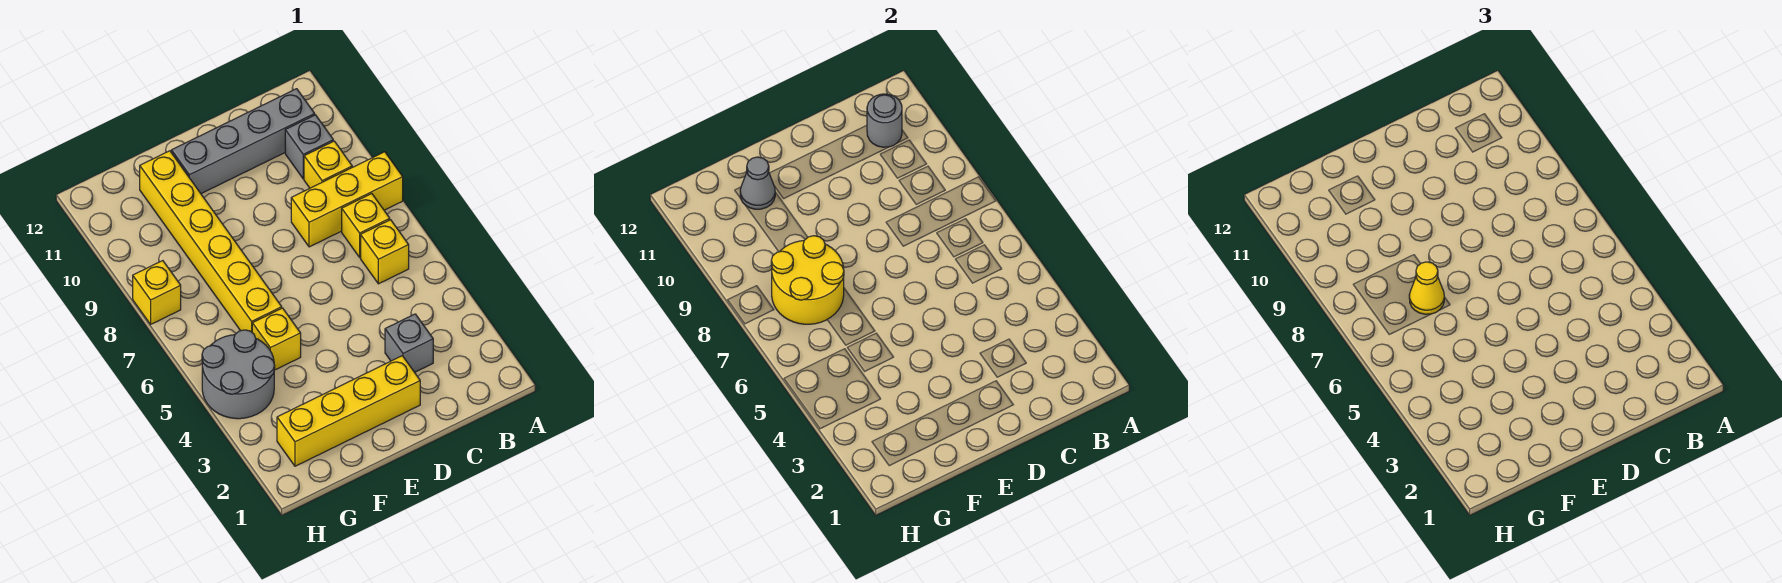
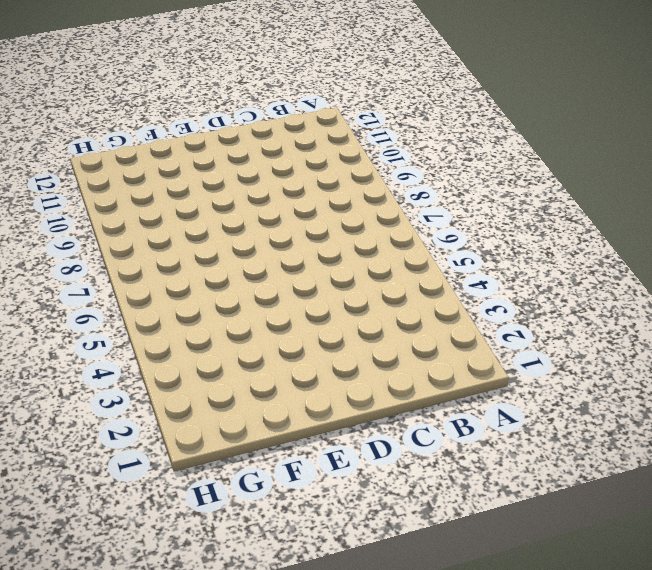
none -> yellow 1x3 brick [291,152,403,247]
none -> yellow 1x1 brick [361,220,409,284]
none -> yellow 1x1 brick [342,194,390,257]

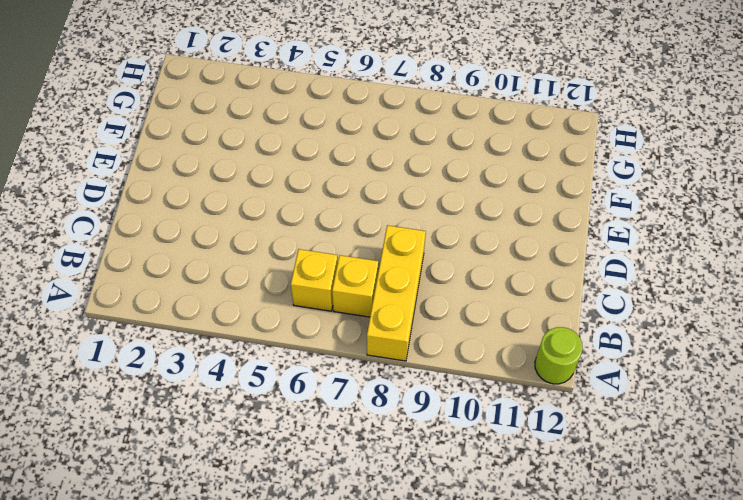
lime 1x1 round brick [535,327,583,384] -> none
none -> yellow 1x1 brick [304,141,352,188]
none -> grey 1x1 brick [285,115,333,179]
none -> grey 1x4 brick [171,89,315,194]

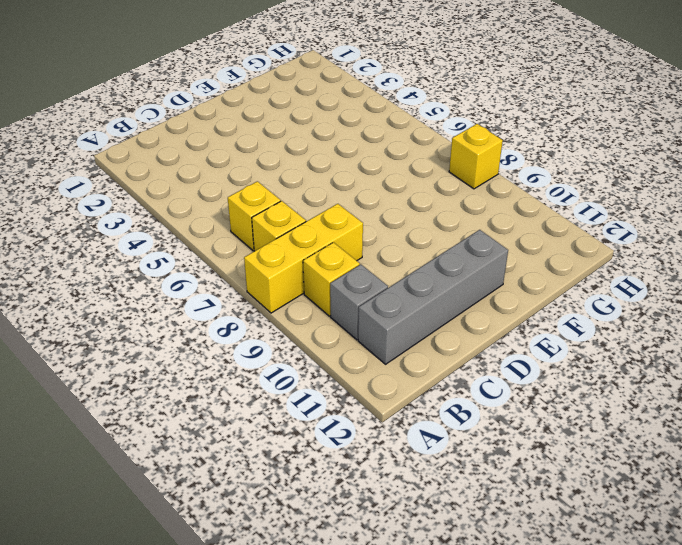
none -> grey 1x1 brick [385,314,433,372]
none -> yellow 1x4 brick [277,356,420,466]
none -> yellow 1x1 brick [252,308,301,370]

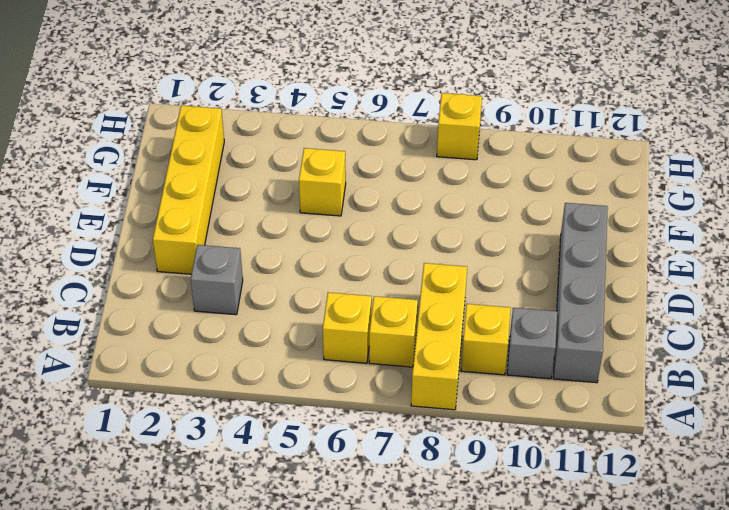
none -> yellow 1x6 brick [140,151,282,332]
none -> grey 2x2 round brick [202,330,275,419]
none -> grey 1x1 round brick [867,94,902,147]

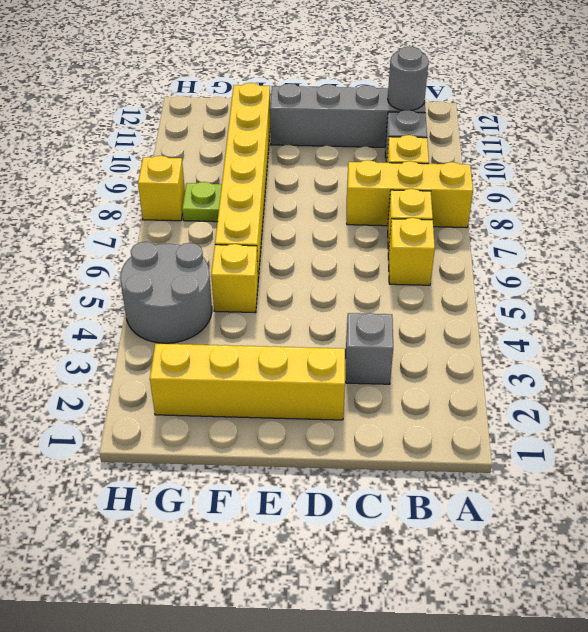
lime 1x1 plate [182,182,222,222] -> none
none -> yellow 2x2 round brick [771,236,844,324]
none -> grey 1x1 cone [740,157,775,209]
none -> yellow 1x1 cone [1409,262,1444,314]

